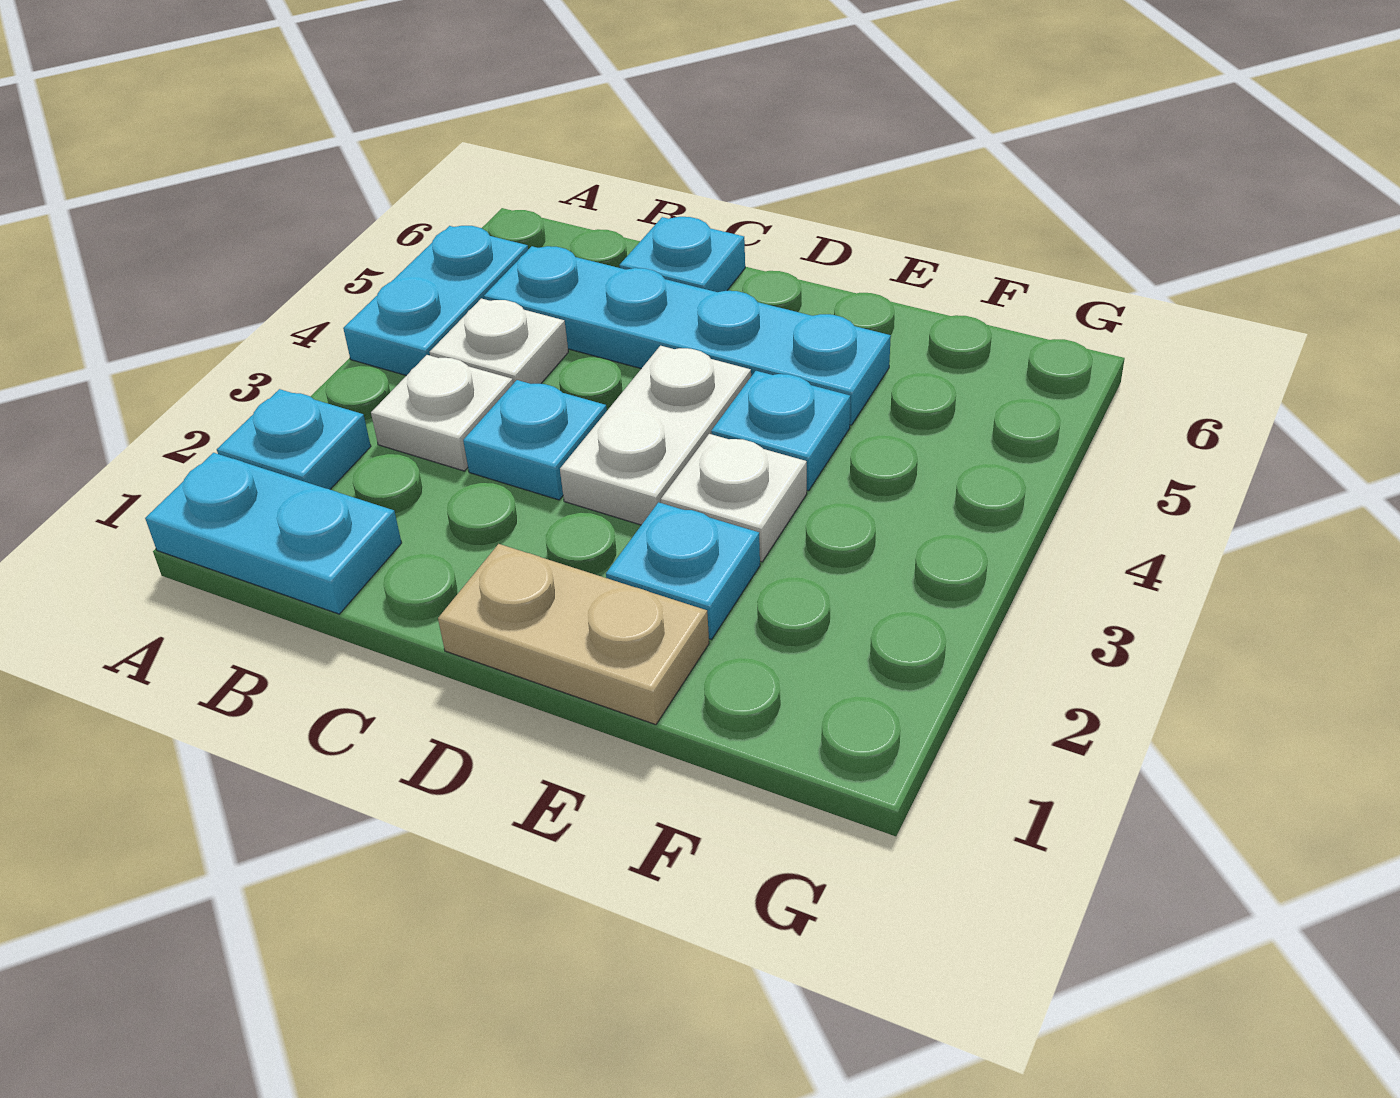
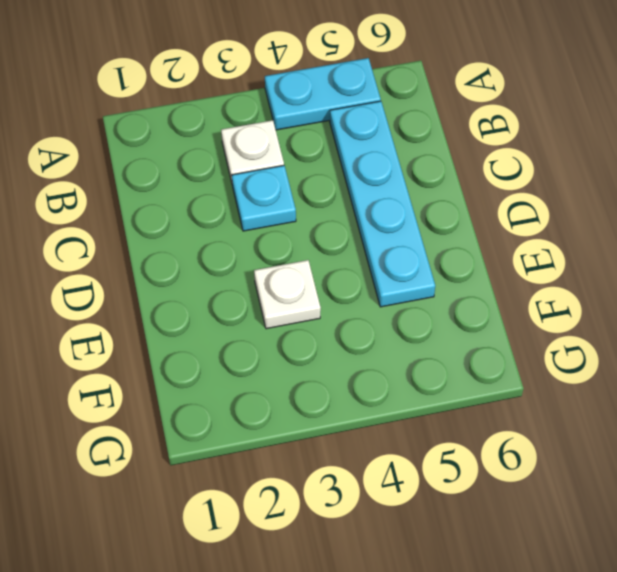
none -> cyan 1x2 plate [145,453,402,614]
none -> cyan 1x1 plate [217,389,371,489]
none -> white 1x1 plate [430,298,568,384]

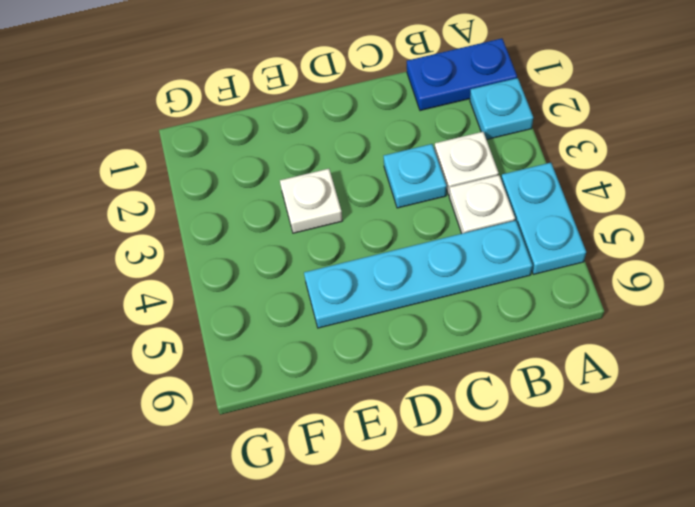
blue 1x2 plate [407,38,517,111] -> cyan 1x2 plate [145,453,402,614]
none -> cyan 1x1 plate [619,217,745,292]
none -> tan 1x2 plate [438,544,709,725]
none -> white 1x2 plate [560,346,751,525]

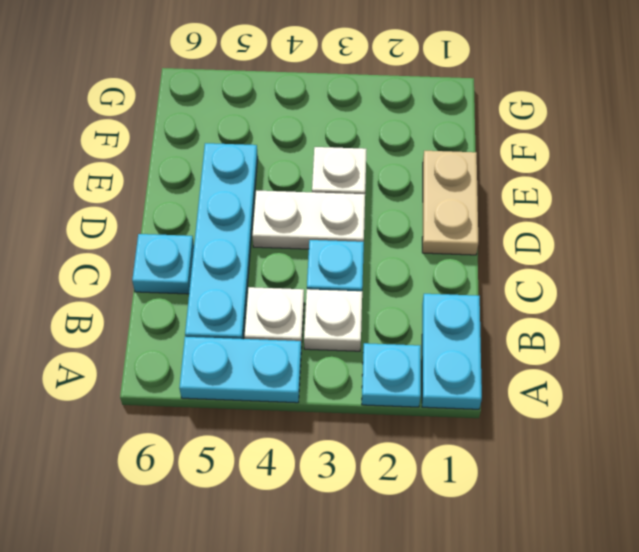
none -> cyan 1x1 plate [606,502,760,640]
none -> cyan 1x1 plate [711,371,850,491]

